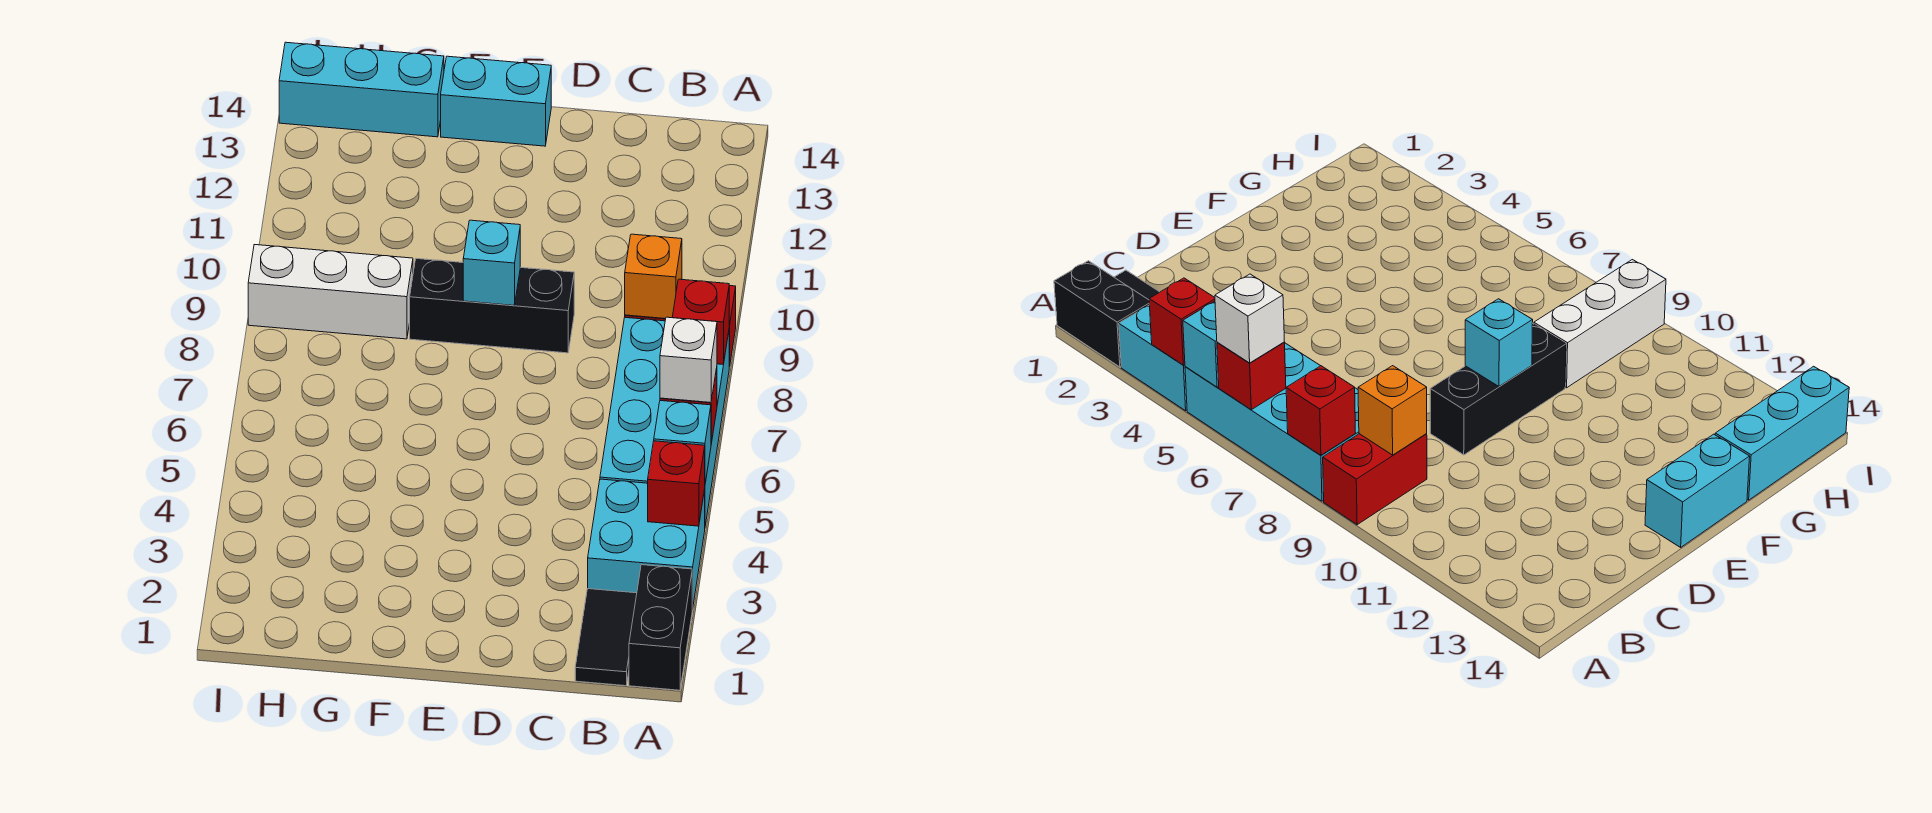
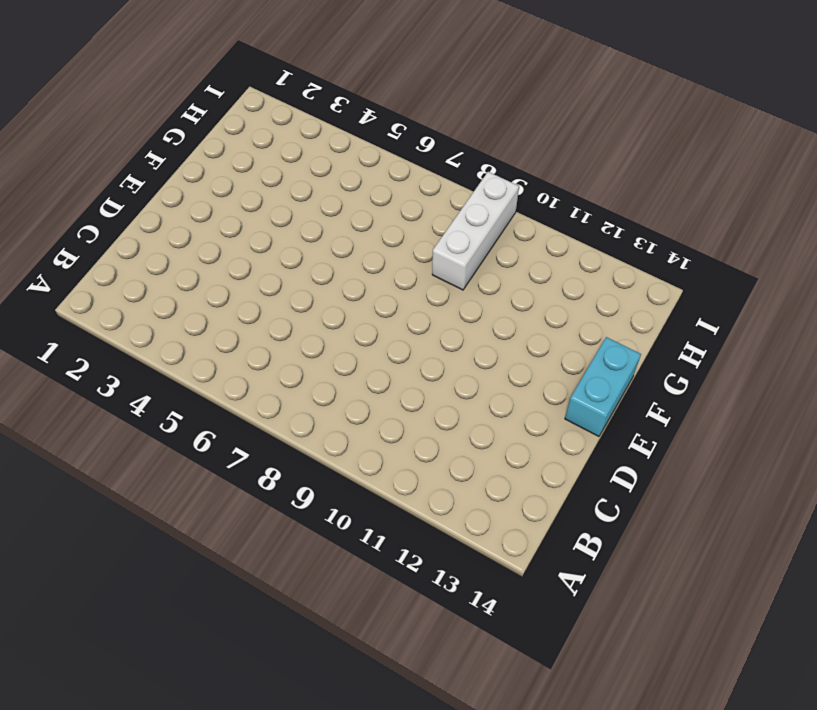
none -> black 1x2 brick [629,565,692,690]
none -> cyan 2x2 brick [588,479,705,609]
none -> cyan 2x4 brick [600,317,729,526]

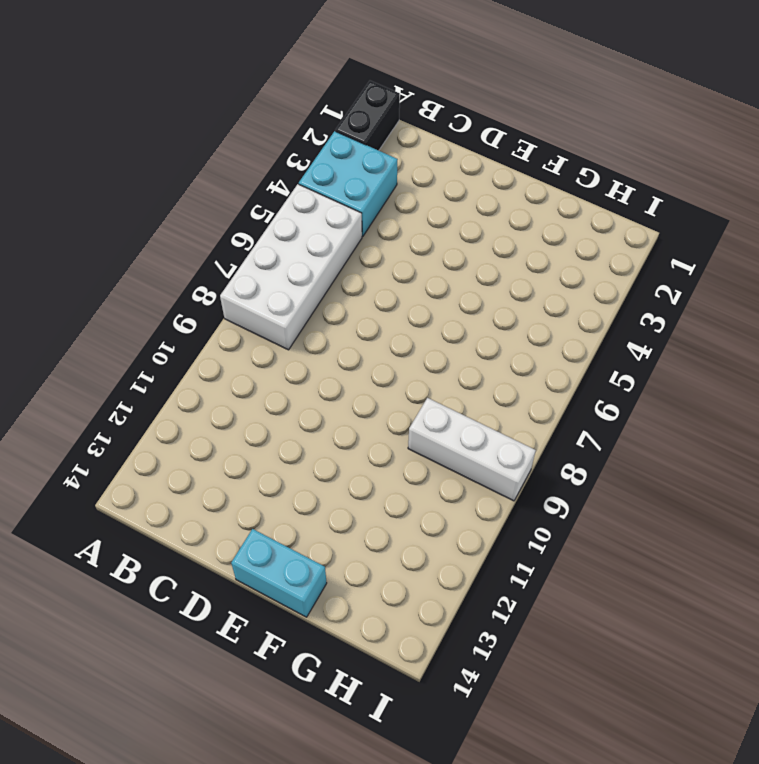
white 2x4 brick [220,184,362,350] -> cyan 2x4 brick [600,317,729,526]
none -> red 1x2 brick [1323,434,1427,525]
none -> black 1x2 tile [575,589,637,686]
none -> black 1x3 brick [410,259,574,353]

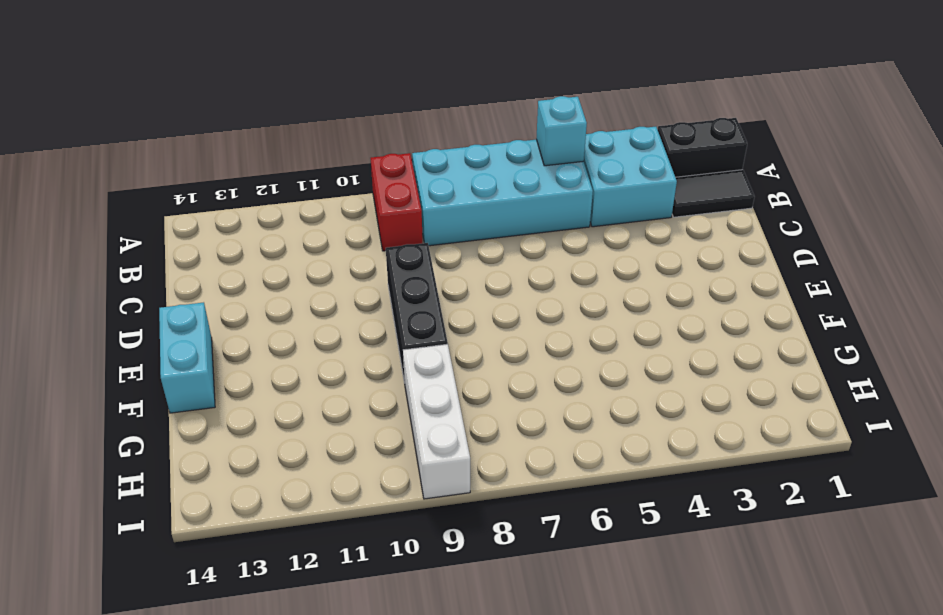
none -> cyan 1x3 brick [279,42,444,137]
none -> red 1x1 brick [648,441,705,526]
none -> red 1x1 brick [1217,342,1286,410]

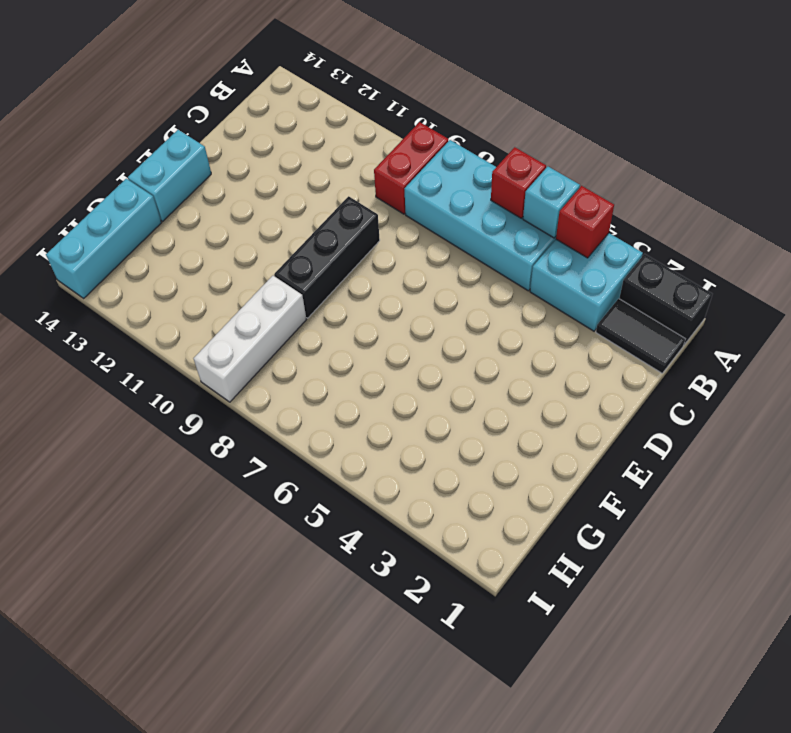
none -> red 1x1 brick [672,279,729,365]
none -> orange 1x1 brick [625,234,682,319]
none -> cyan 1x1 brick [463,220,520,305]

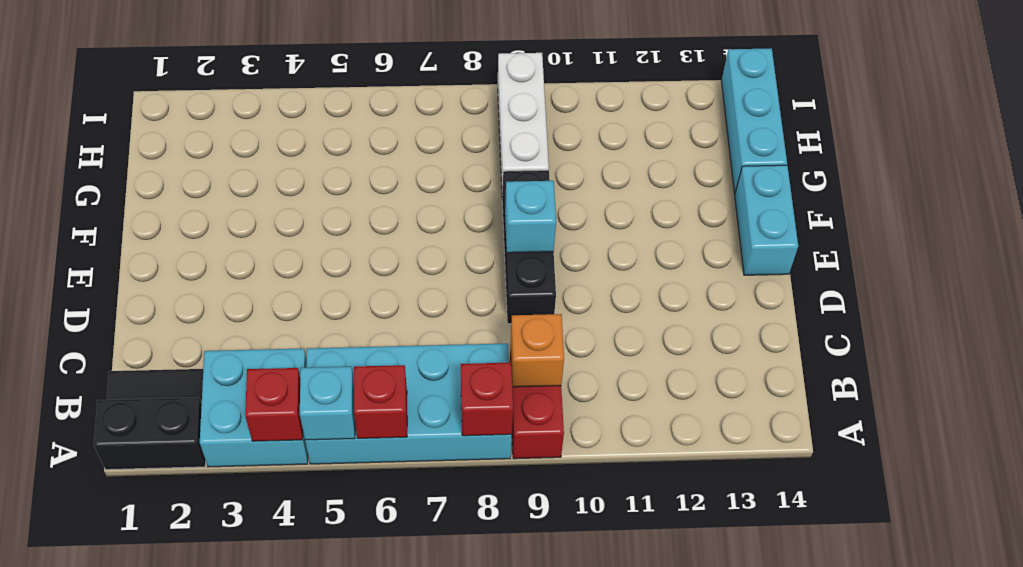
none -> white 1x1 brick [660,317,717,402]

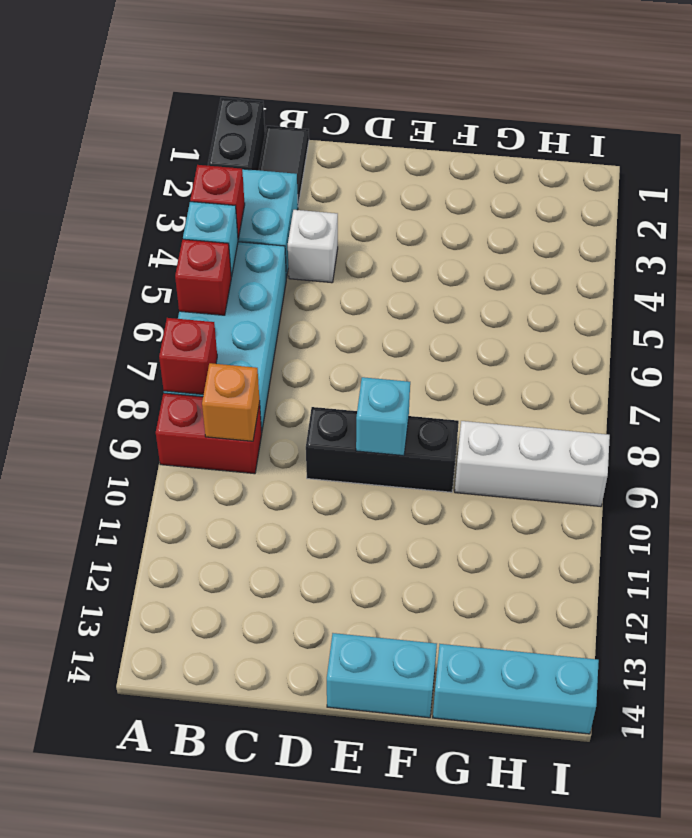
white 1x1 brick [288,210,338,283] -> white 1x1 brick moved to [660,317,717,402]

